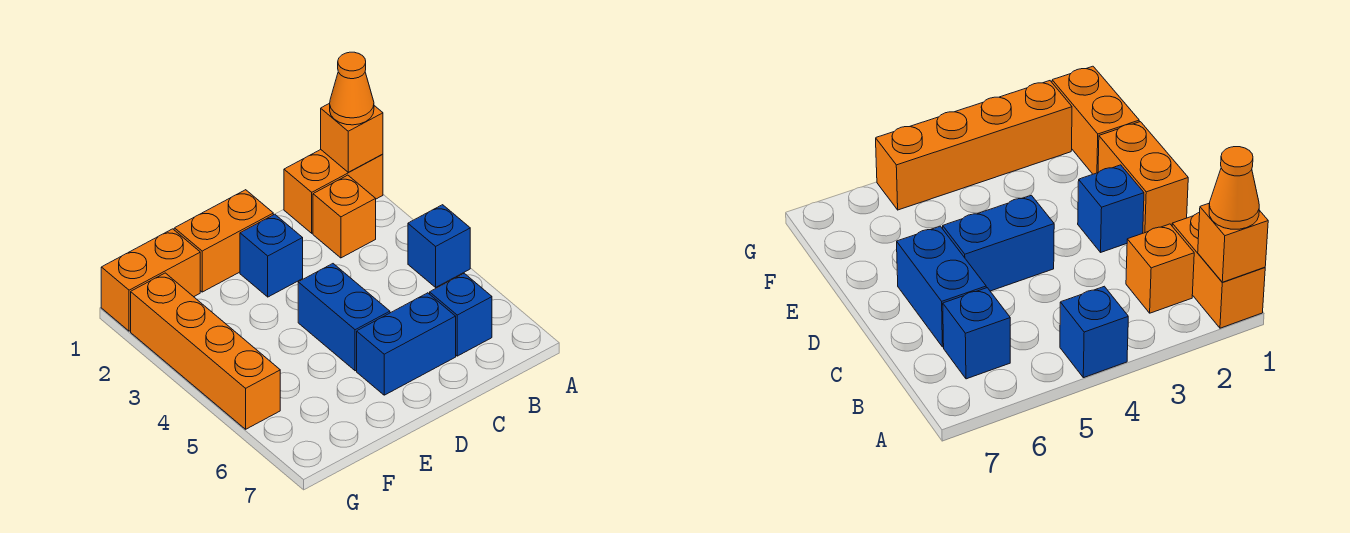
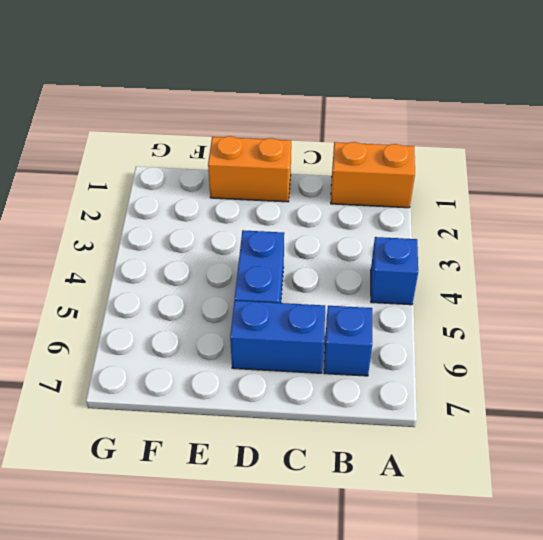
none -> orange 1x1 brick [313,175,376,258]
none -> blue 1x1 brick [240,214,303,297]
none -> orange 1x2 brick [101,229,200,331]

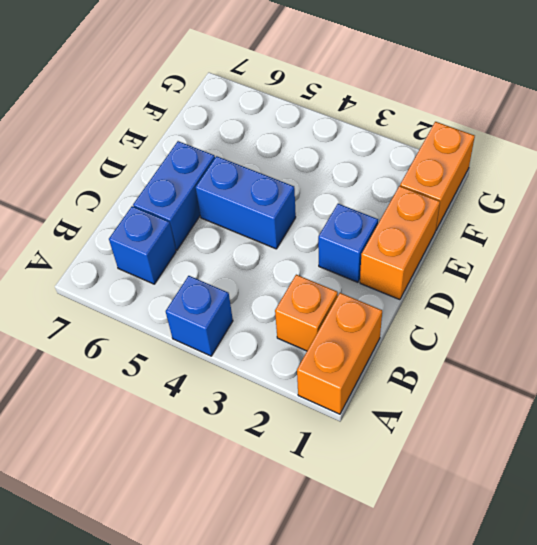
none -> orange 1x4 brick [131,273,280,429]
none -> orange 1x1 brick [321,103,383,172]
none -> orange 1x1 cone [330,52,374,125]

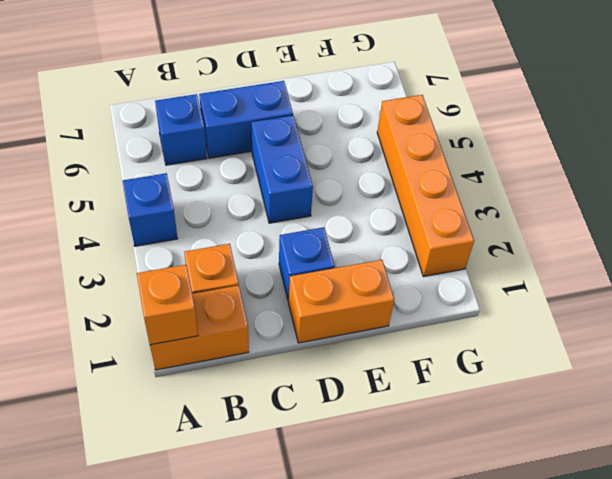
none -> orange 1x2 brick [101,229,200,331]
none -> orange 1x1 cone [330,52,374,125]

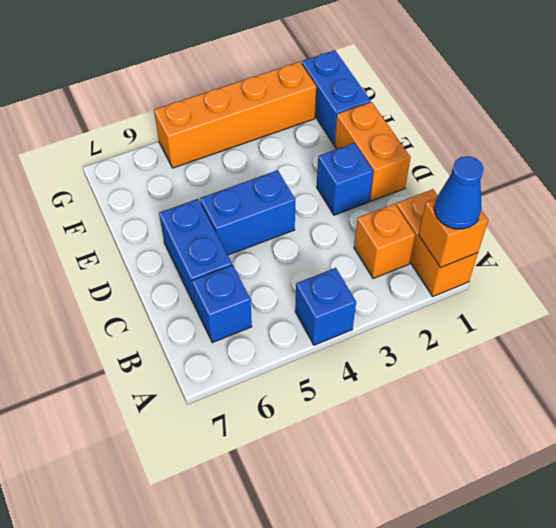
blue 1x1 cone [434,156,484,229] -> orange 1x1 cone [330,52,374,125]
blue 1x2 brick [302,50,371,145] -> orange 1x2 brick [101,229,200,331]

